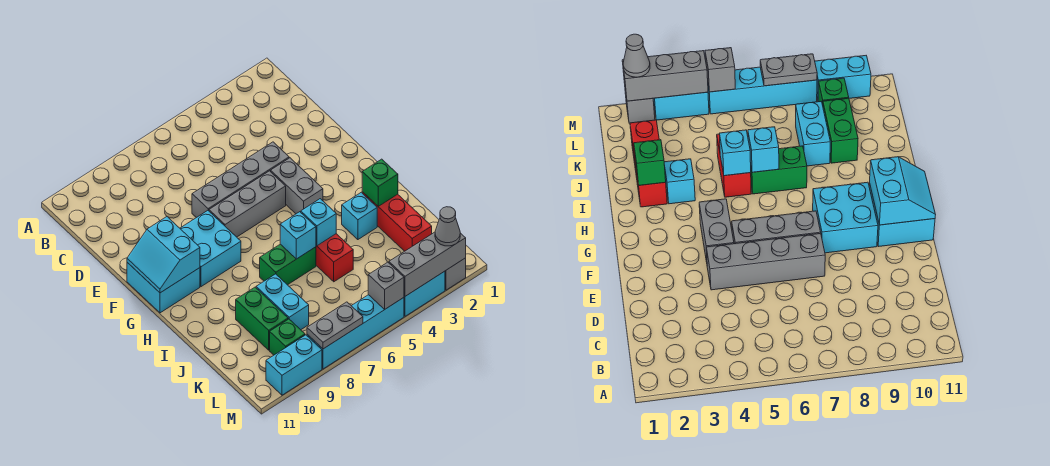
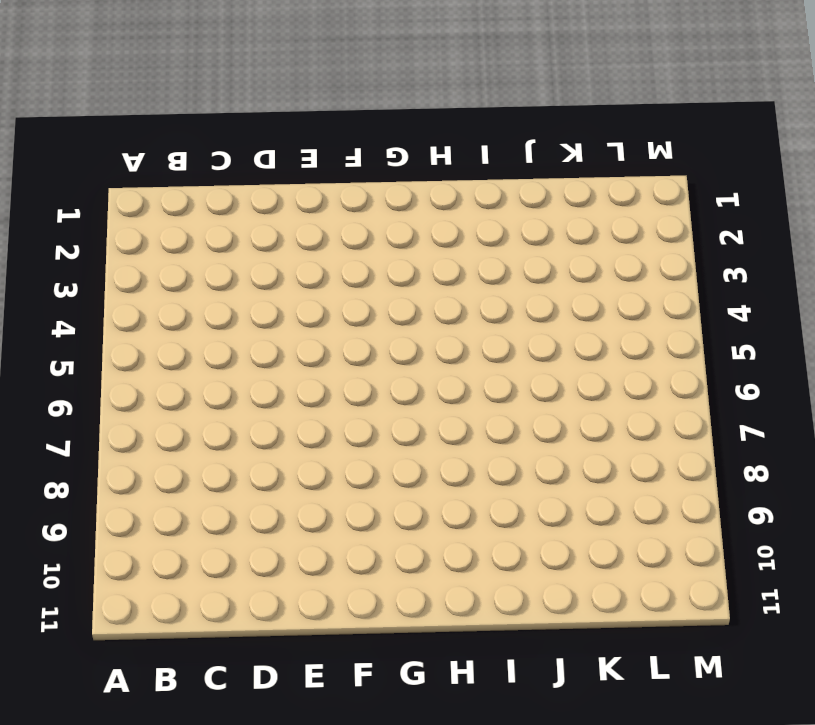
none -> grey 1x4 brick [192,142,289,218]
none -> grey 1x2 brick [271,158,323,214]
none -> grey 1x3 brick [209,171,286,237]

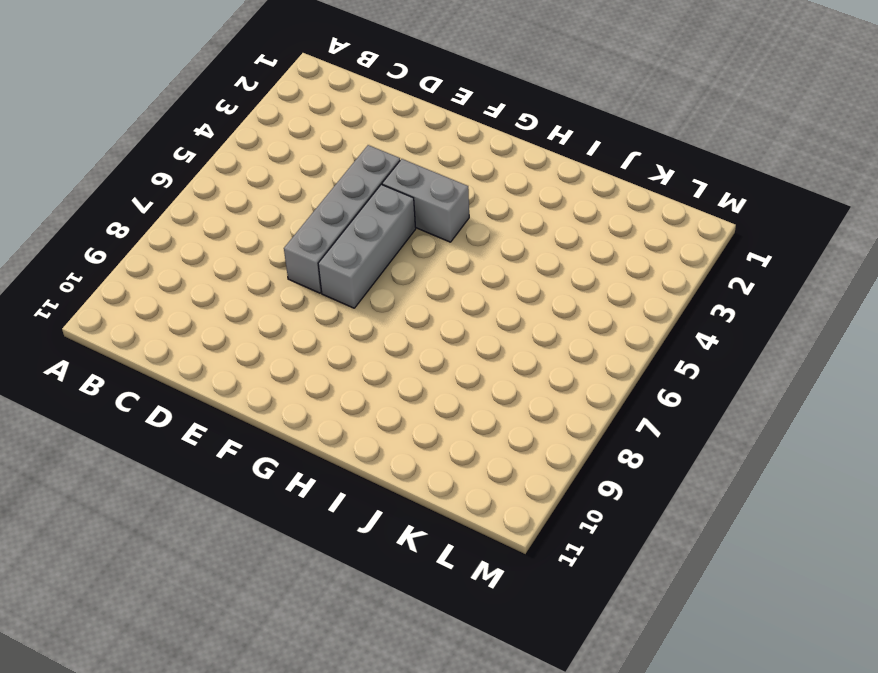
none -> cyan 2x2 brick [180,211,241,287]
none -> cyan 2x2 brick [127,262,200,313]
none -> red 1x3 brick [362,192,432,251]

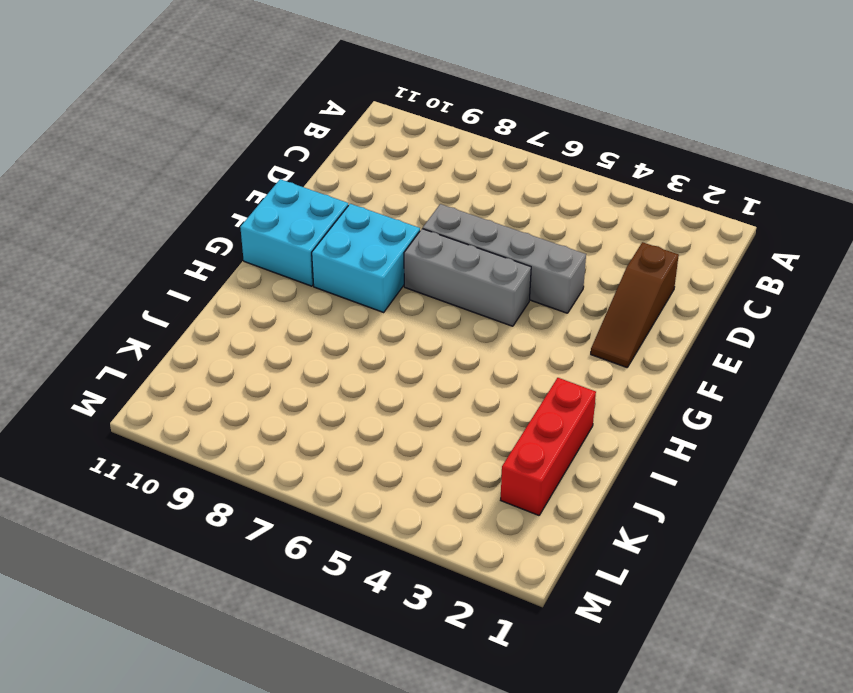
brown 1x3 slope [591,242,679,367] -> none
none -> grey 1x2 brick [271,158,323,214]
none -> cyan 1x1 brick [342,192,377,240]
none -> red 1x2 brick [316,234,353,282]

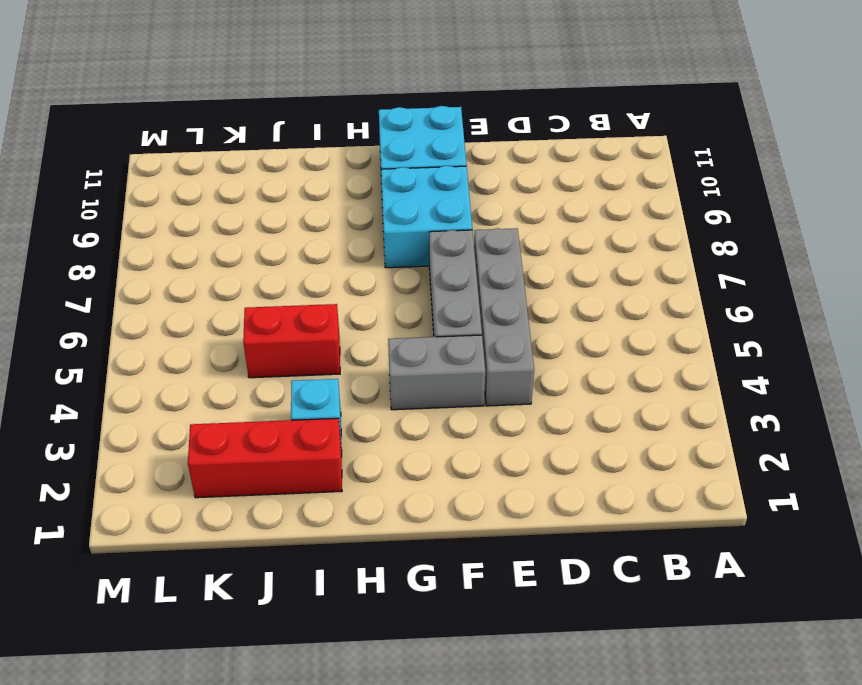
none -> green 1x2 brick [260,244,316,285]
none -> cyan 1x2 brick [256,274,309,330]
none -> green 1x2 brick [236,287,288,350]

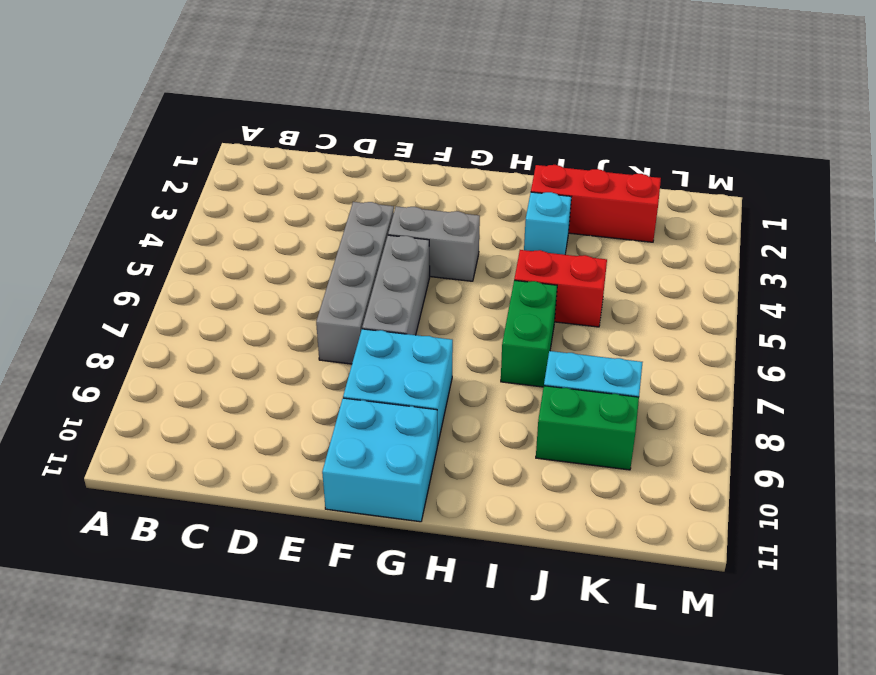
none -> green 1x1 brick [270,319,305,355]
none -> grey 1x1 brick [445,258,466,290]
none -> cyan 1x2 brick [404,271,445,316]

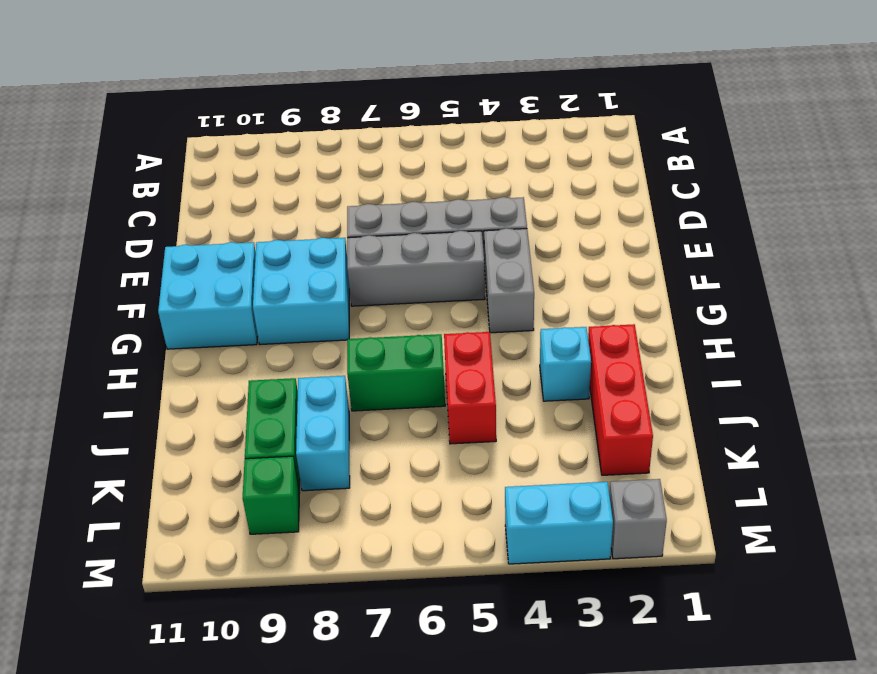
none -> cyan 1x4 brick [307,295,404,369]
none -> cyan 1x2 brick [266,335,322,395]
none -> cyan 2x2 slope [127,217,200,293]

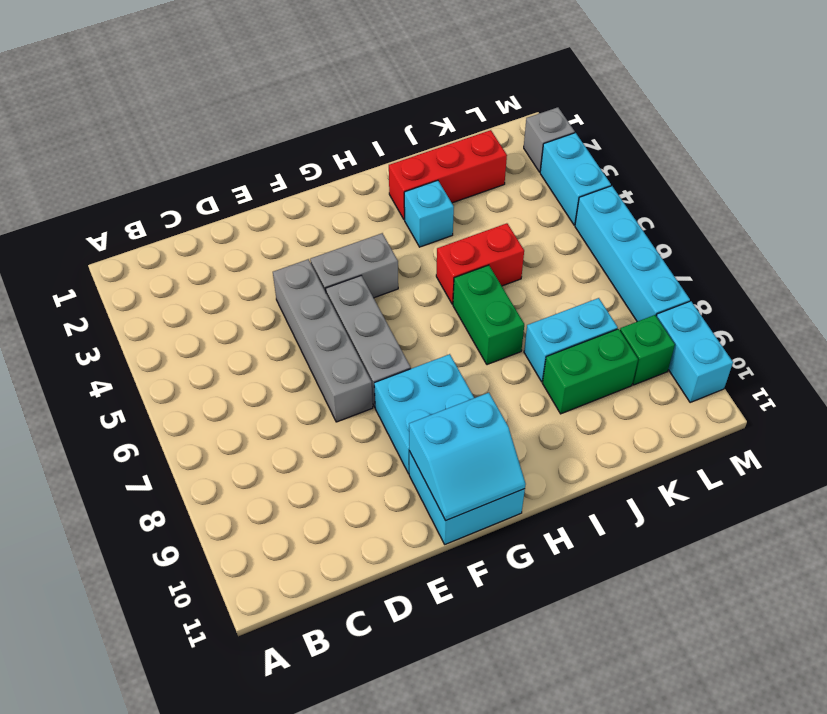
none -> green 1x1 brick [362,159,398,206]
none -> cyan 1x1 brick [301,199,336,246]
none -> cyan 1x1 brick [280,212,316,259]

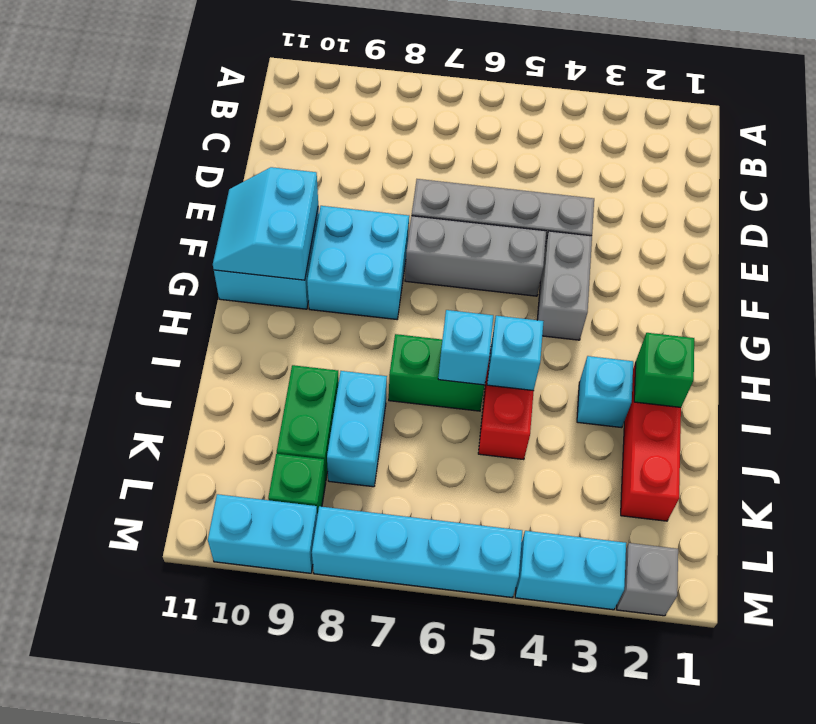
none -> grey 1x3 brick [389,232,466,296]
none -> grey 1x1 brick [368,262,404,309]
none -> grey 1x2 plate [307,302,363,349]

